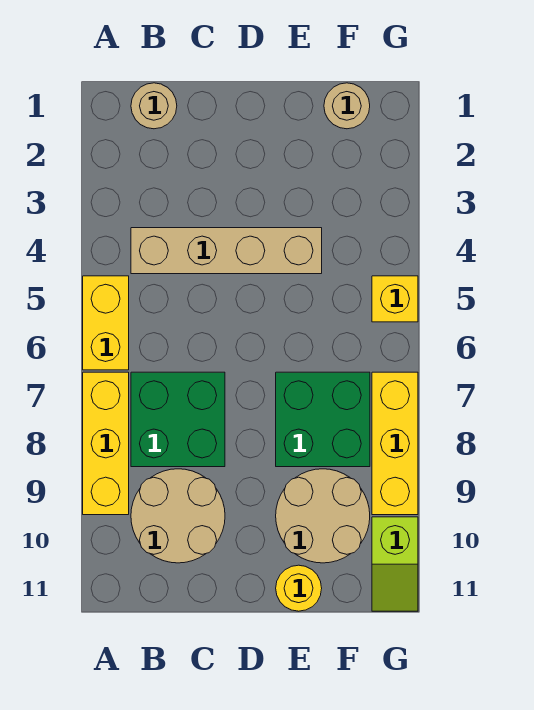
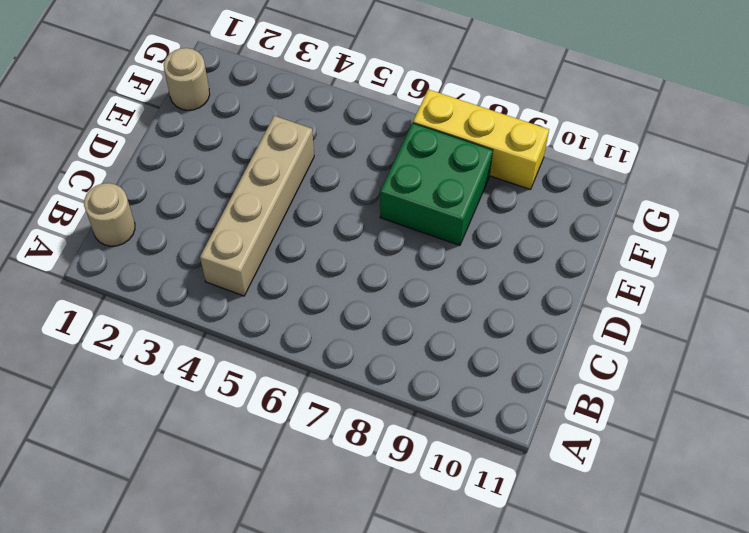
none -> yellow 1x2 brick [83,276,129,370]
none -> yellow 1x3 brick [83,372,129,515]
none -> green 2x2 brick [131,372,225,467]

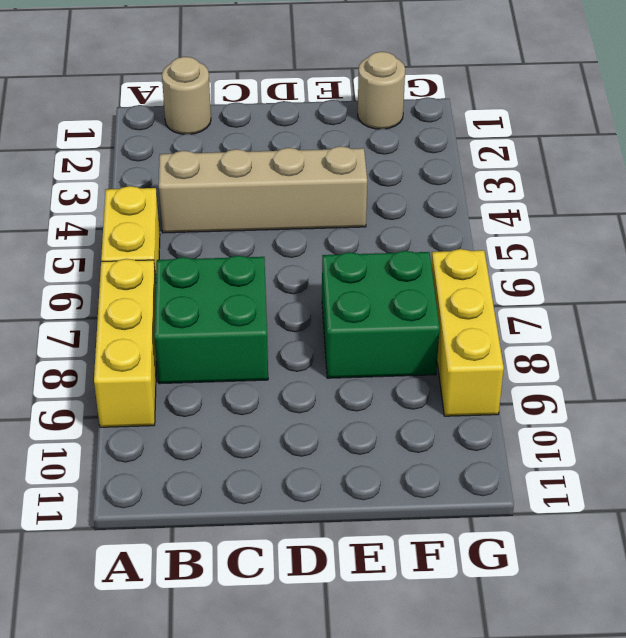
none -> tan 2x2 round brick [131,469,225,563]
none -> tan 2x2 round brick [276,469,370,563]
none -> yellow 1x1 round brick [276,565,322,611]

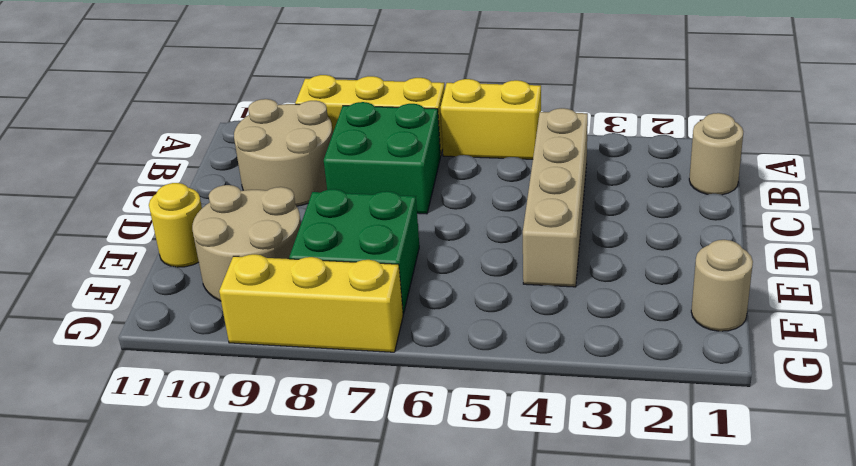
none -> yellow 1x1 brick [372,276,418,322]
none -> lime 1x2 slope [372,517,418,611]

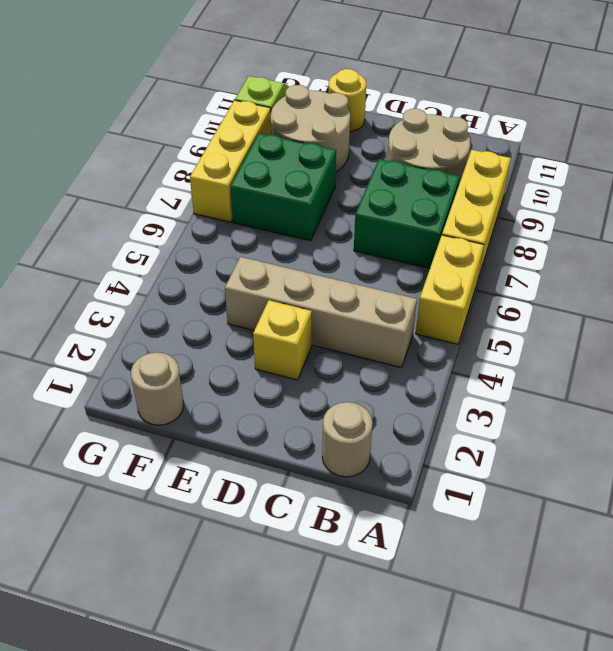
yellow 1x1 brick [253,300,312,380] -> yellow 1x1 brick moved to [372,276,418,322]

